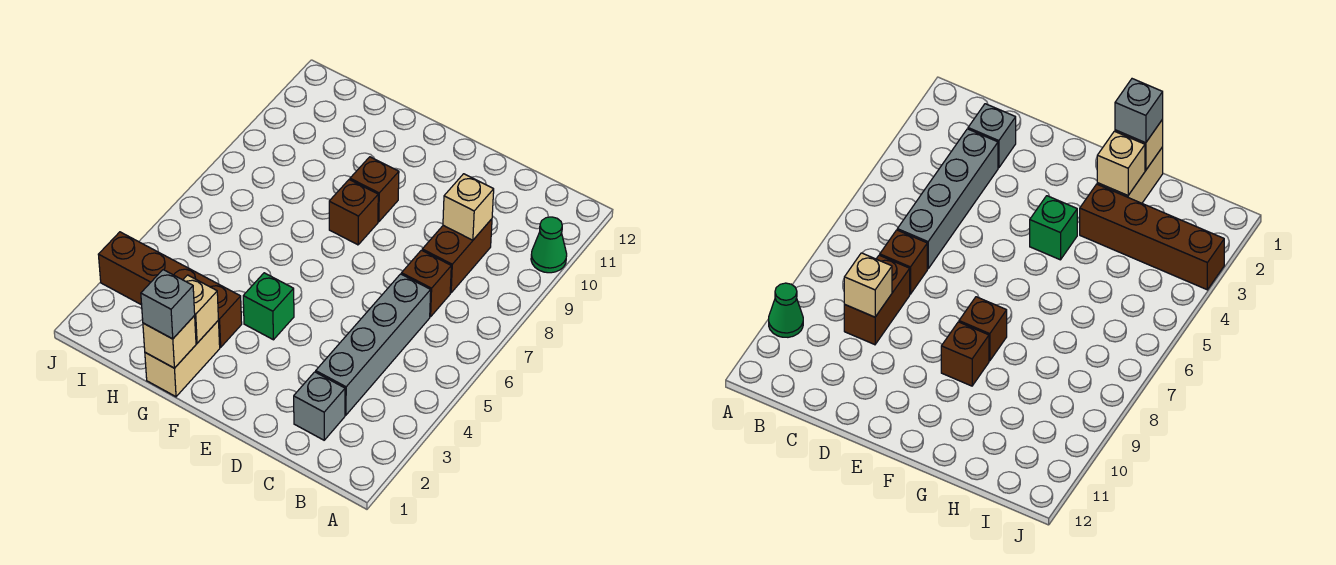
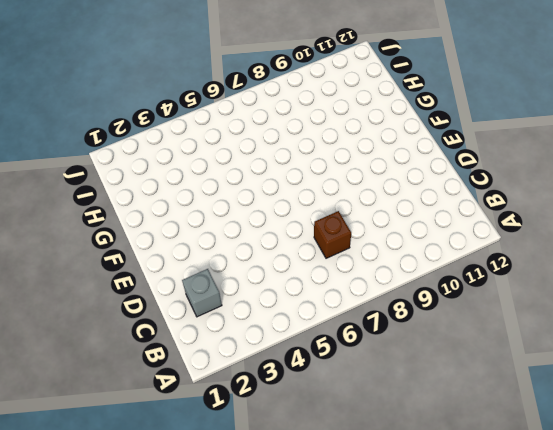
none -> green 1x1 cone [531,217,567,273]
none -> grey 1x4 brick [316,274,431,415]
none -> brown 1x2 brick [422,219,492,293]

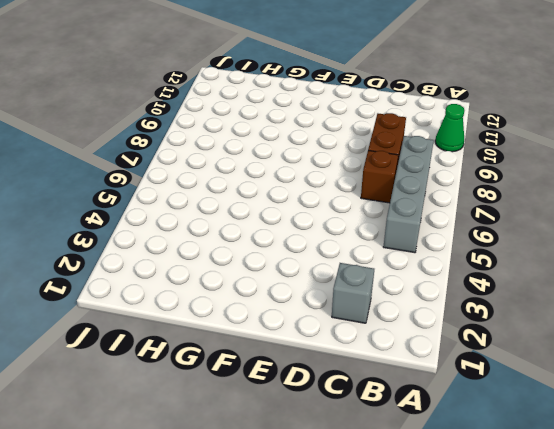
grey 1x4 brick [383,136,434,253] -> grey 1x4 brick moved to [316,274,431,415]
none -> green 1x1 brick [243,273,294,340]
none -> brown 1x1 brick [329,180,378,245]
none -> brown 1x1 brick [350,157,399,222]

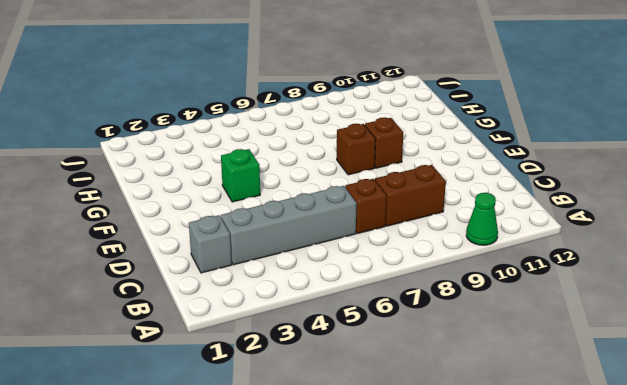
none -> tan 1x2 brick [145,321,220,397]
none -> brown 1x4 brick [98,232,242,347]
none -> tan 1x1 brick [443,174,494,240]

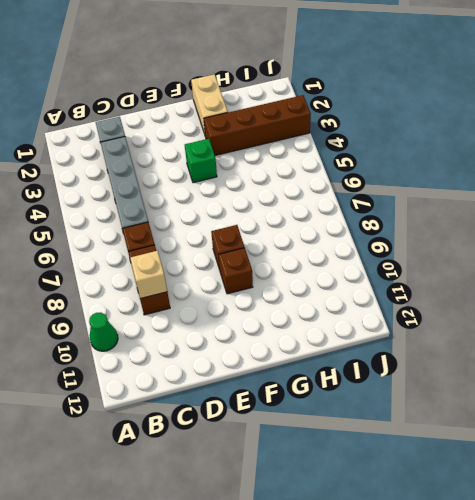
none -> tan 1x1 brick [143,316,196,368]
none -> tan 1x1 brick [183,275,218,343]
none -> grey 1x1 brick [141,270,195,339]

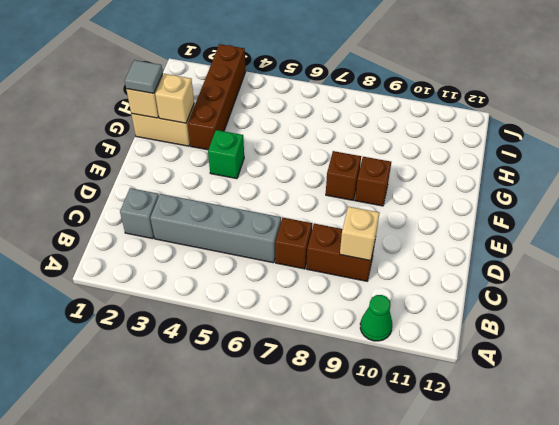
grey 1x1 tile [125,60,163,93] -> grey 1x1 brick [141,270,195,339]

